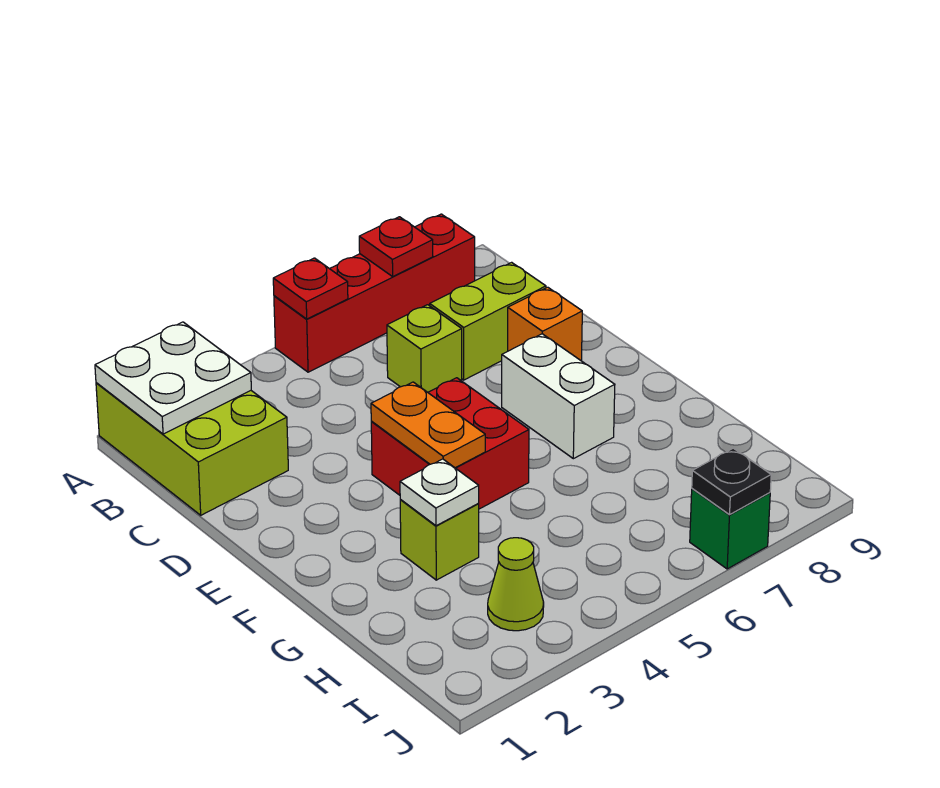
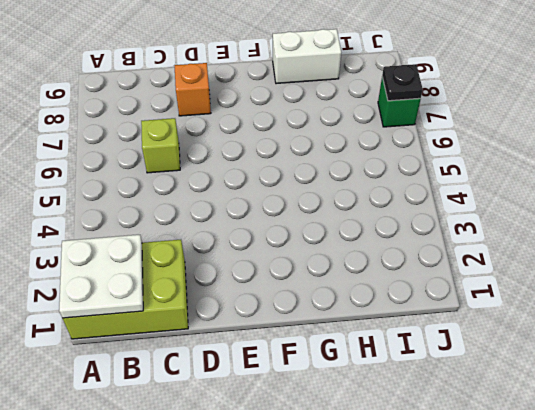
white 1x2 brick [273,29,341,84] -> white 1x2 brick moved to [502,334,615,459]
none -> red 1x4 brick [274,214,475,372]
none -> lime 1x2 brick [430,262,546,380]
none -> red 2x2 brick [371,378,529,509]

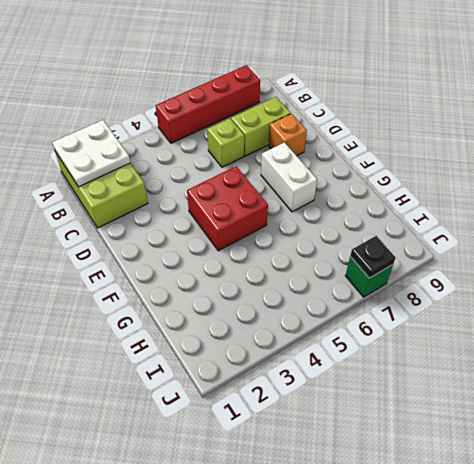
none -> lime 1x1 brick [400,500,479,580]
none -> lime 1x1 cone [488,538,544,631]
none -> red 1x1 plate [273,258,348,319]

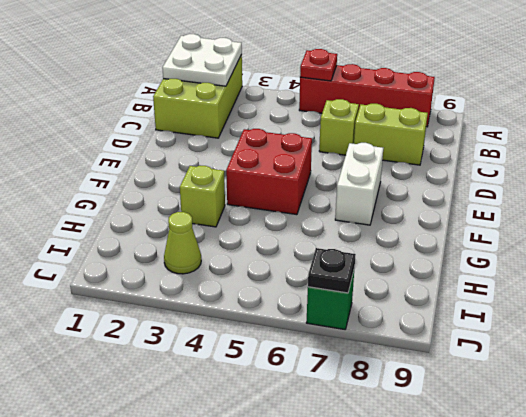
none -> orange 1x1 brick [508,287,582,361]
none -> red 1x1 plate [359,217,433,276]
none -> orange 1x2 plate [371,382,485,468]

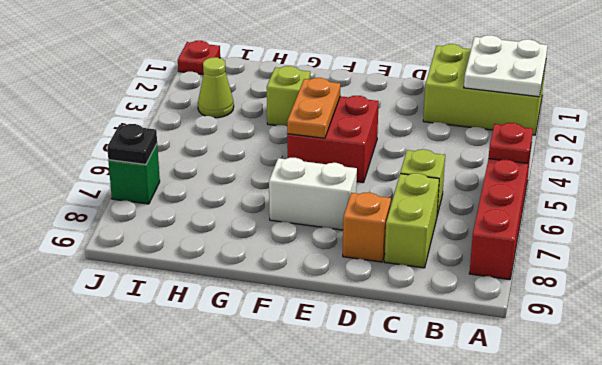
orange 1x2 plate [287,78,340,138] -> orange 1x2 plate turned to [371,382,485,468]
red 1x1 plate [178,41,220,74] -> red 1x1 plate moved to [359,217,433,276]
none -> white 1x1 plate [400,459,479,526]

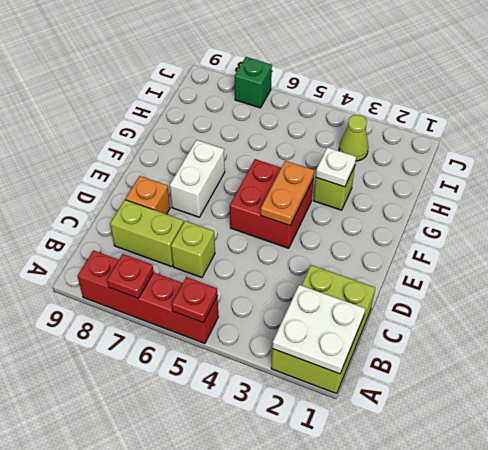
none -> black 1x1 plate [692,448,771,515]

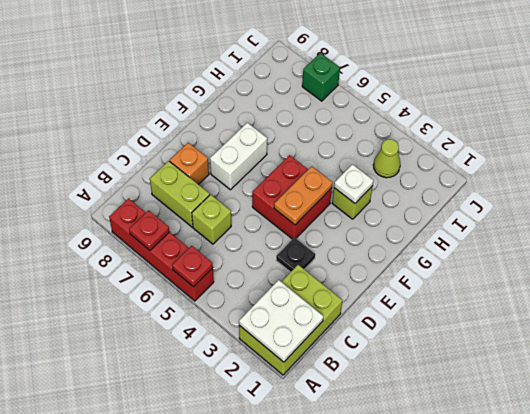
black 1x1 plate [276,237,315,272] -> black 1x1 plate moved to [692,448,771,515]

